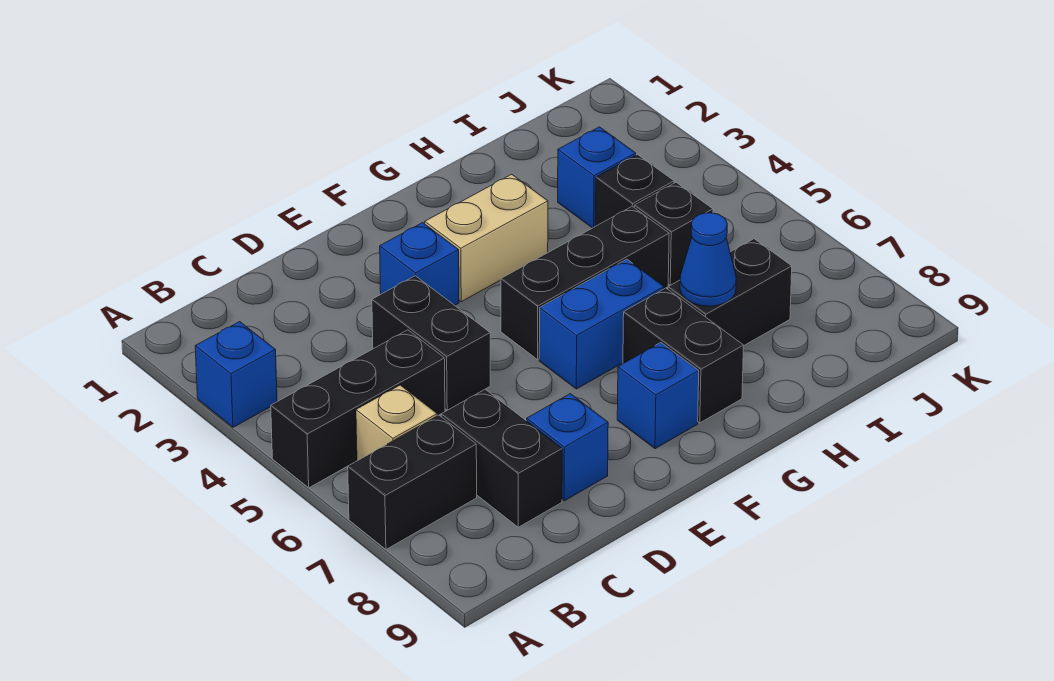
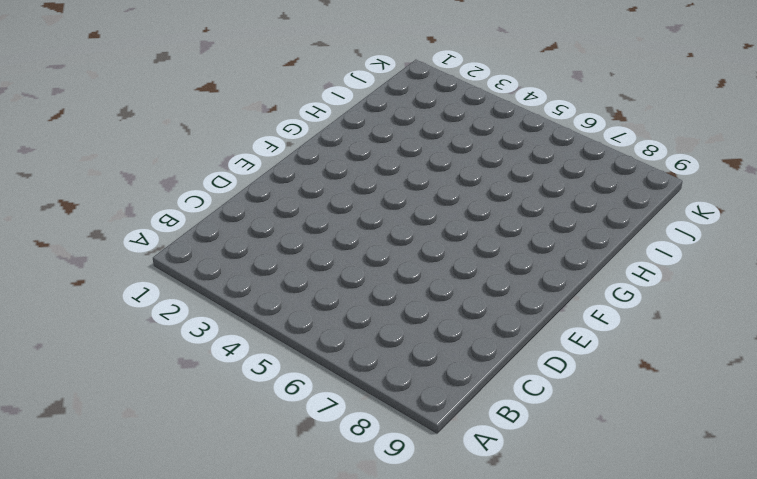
none -> blue 1x1 brick [195,322,277,427]
none -> black 1x3 brick [271,330,445,488]
none -> black 1x2 brick [348,415,477,549]

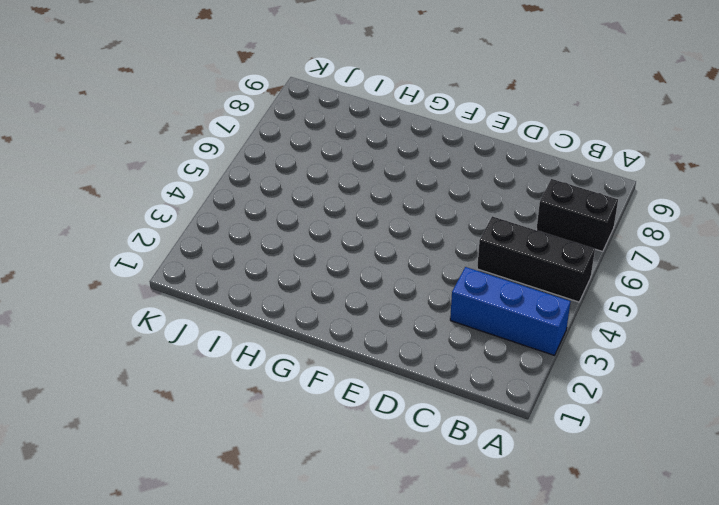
blue 1x3 brick [450,267,571,355] -> blue 1x1 brick [195,322,277,427]
none -> tan 1x1 brick [356,385,437,461]
none -> black 1x2 brick [441,389,562,527]
none -> black 1x2 brick [372,276,490,410]

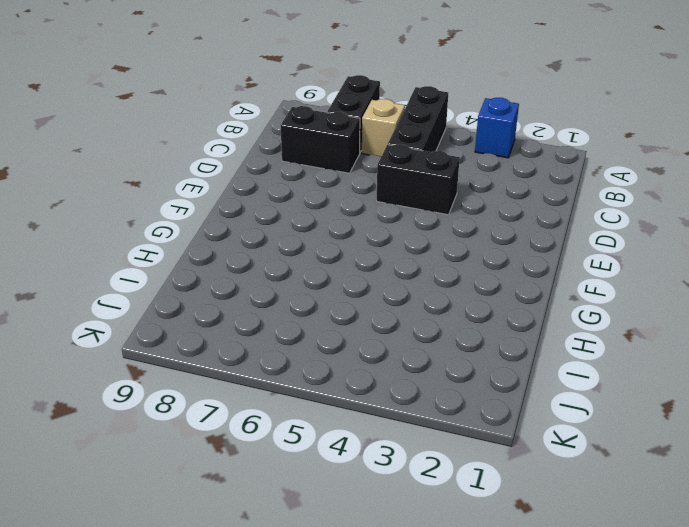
none -> blue 1x1 brick [527,394,608,501]
none -> blue 1x1 brick [380,223,459,305]
none -> tan 1x2 brick [425,174,548,302]

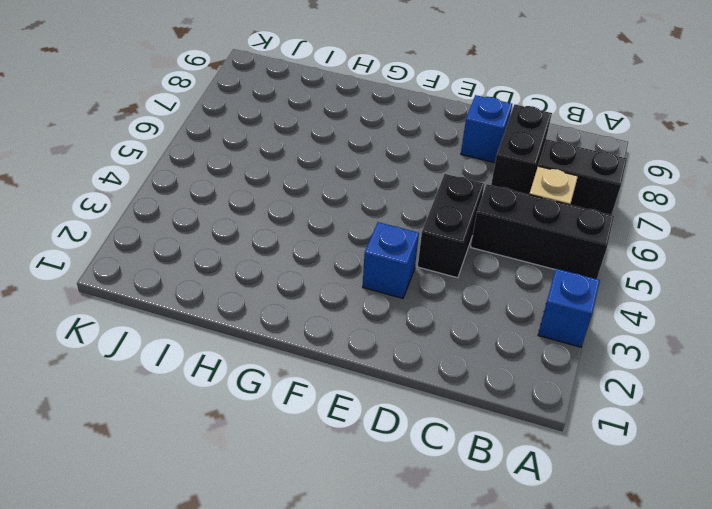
none -> tan 1x2 brick [425,174,548,302]
none -> black 1x3 brick [501,206,669,359]
none -> blue 1x2 brick [539,259,664,389]

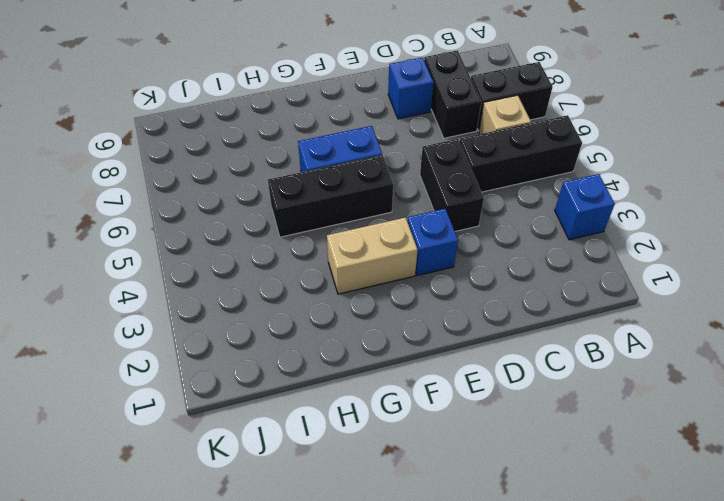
none -> blue 1x1 brick [617,343,699,449]
none -> black 1x2 brick [623,288,744,423]
none -> black 1x2 brick [668,239,792,345]

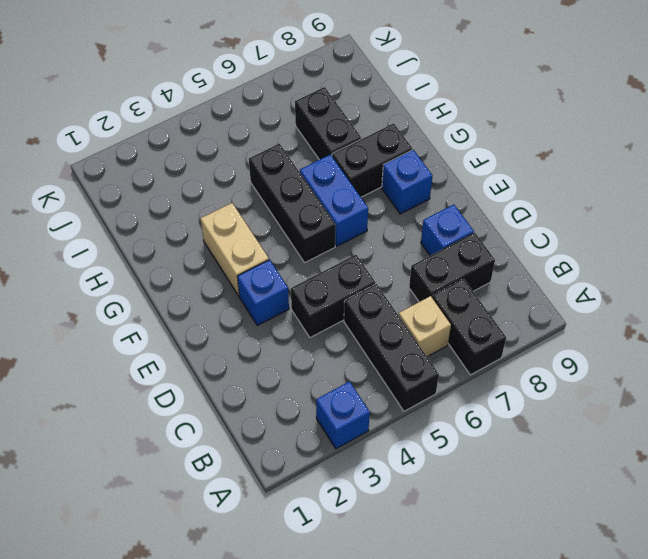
none -> blue 1x1 brick [558,127,636,228]
none -> black 1x1 brick [596,155,674,226]
none -> black 1x1 brick [634,182,713,285]

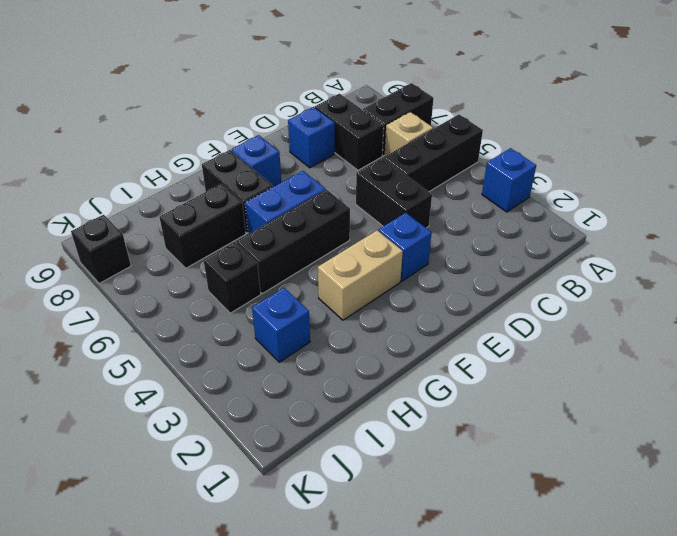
black 1x1 brick [71,215,131,284] -> black 1x1 brick moved to [596,155,674,226]
none -> blue 1x1 cone [680,213,736,306]

